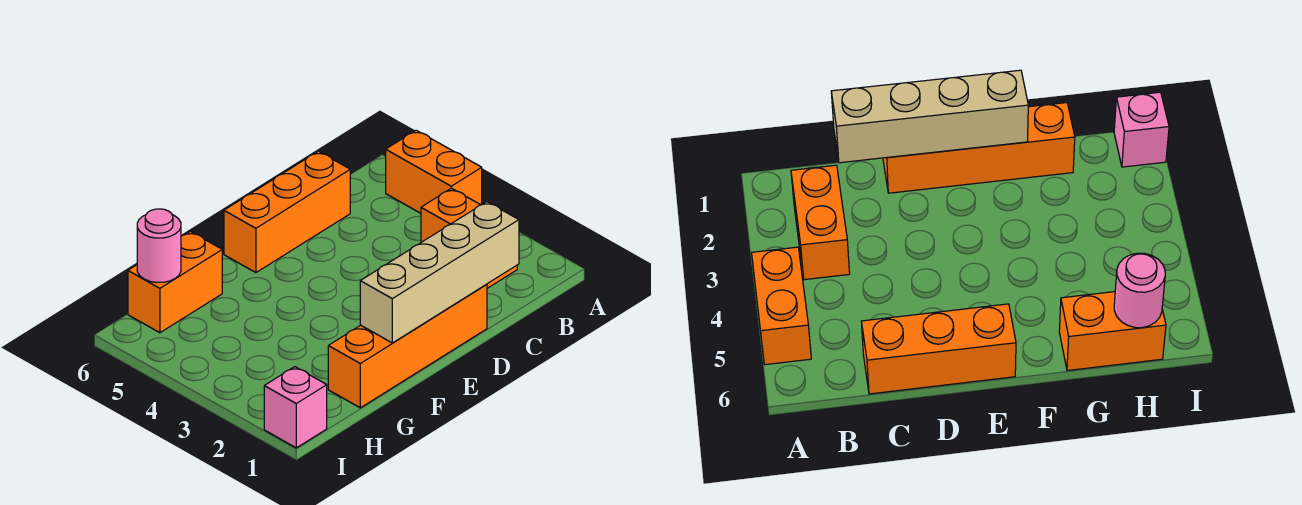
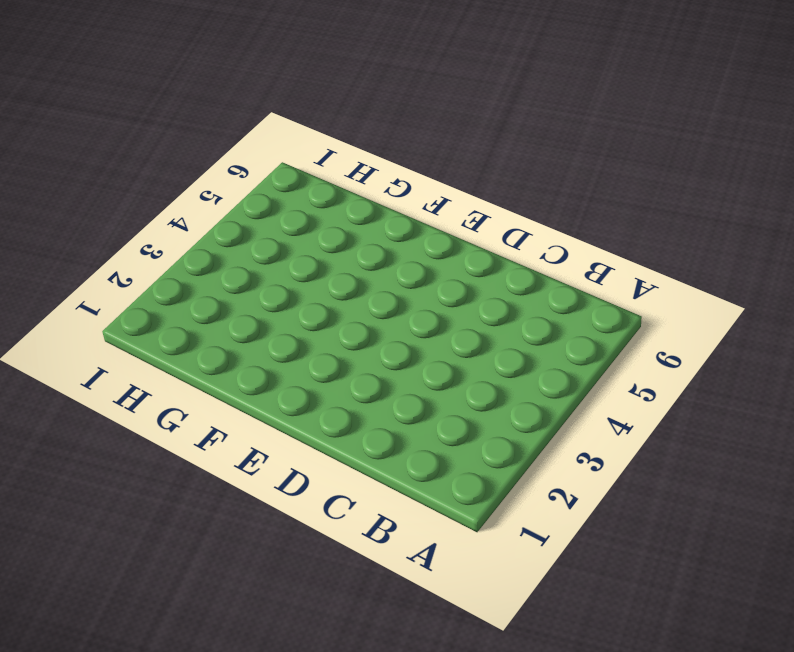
none -> orange 1x2 brick [386,130,482,213]
none -> orange 1x2 brick [421,188,517,288]

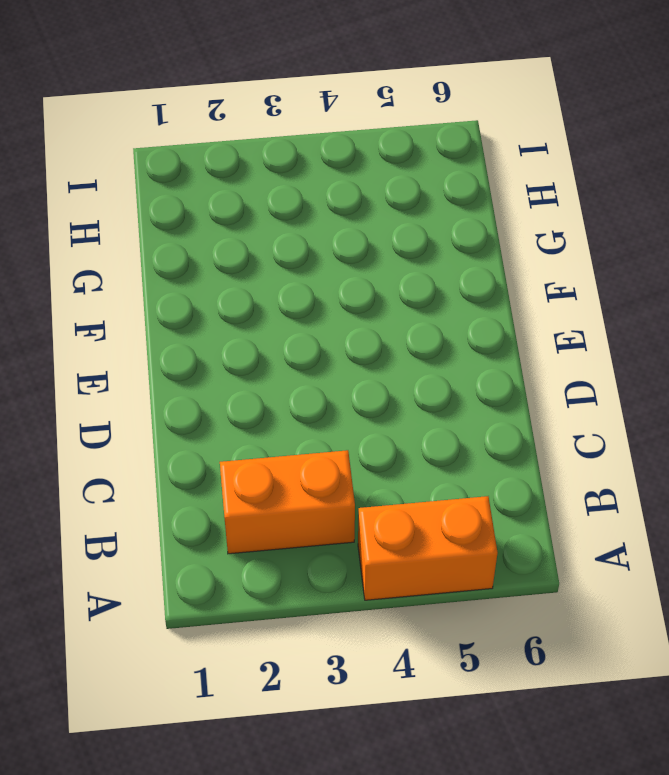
none -> orange 1x3 brick [224,151,350,273]
none -> orange 1x4 brick [328,284,487,408]

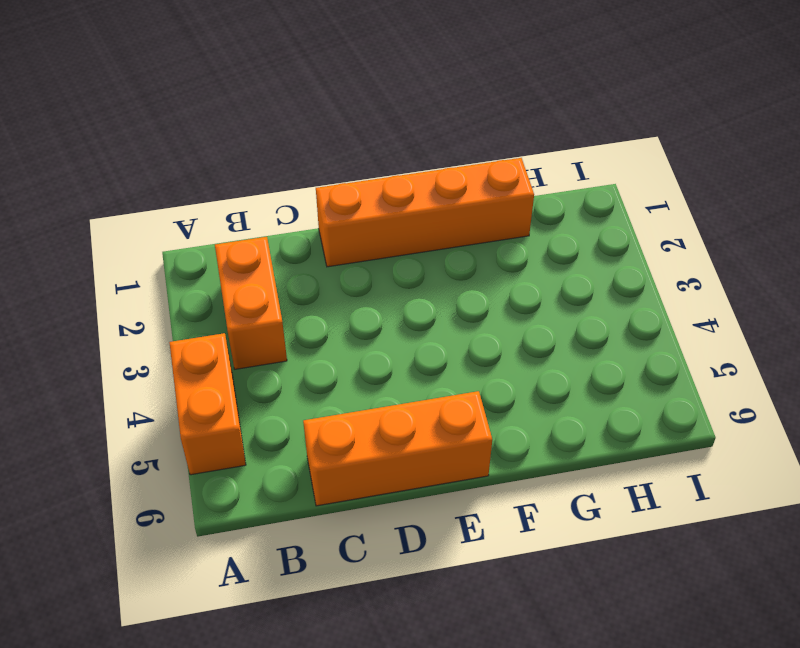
none -> orange 1x2 brick [128,231,222,333]
none -> pink 1x1 brick [264,367,327,448]

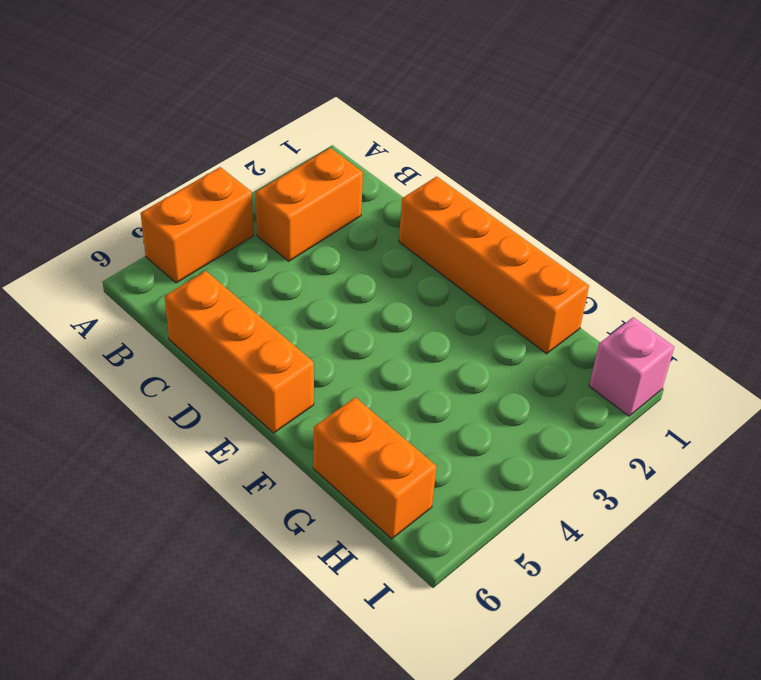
none -> tan 1x4 brick [360,202,519,343]
none -> pink 1x1 round brick [137,209,181,283]

